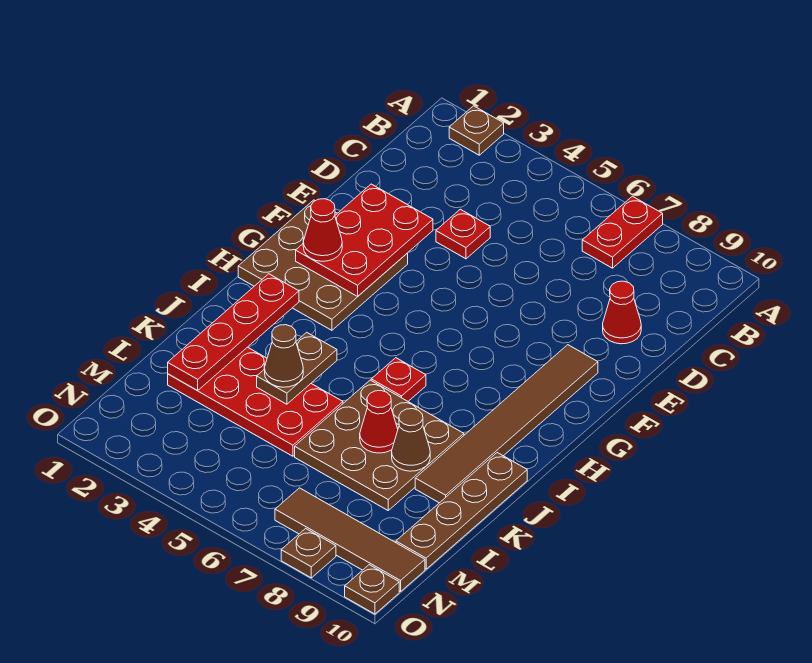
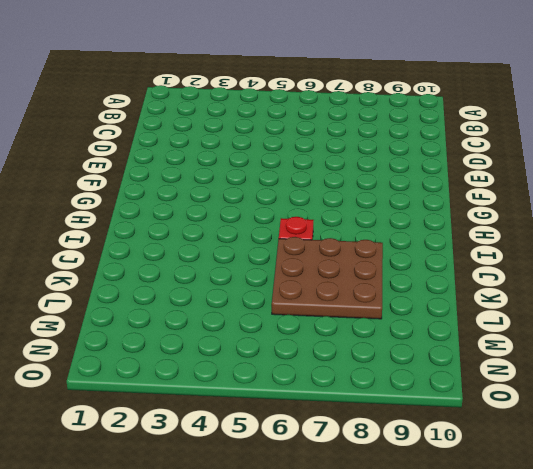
none -> brown 1x1 plate [449,106,504,155]
none -> red 1x2 plate [582,196,663,268]
none -> red 1x1 plate [436,209,490,259]

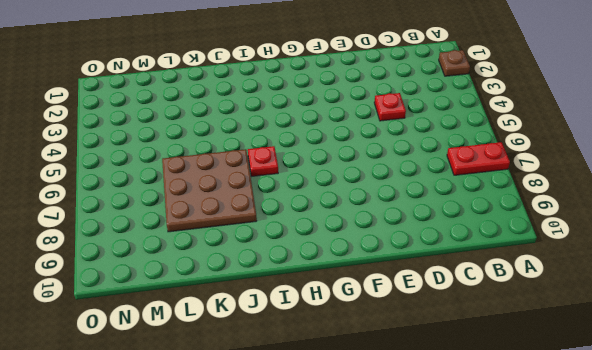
none -> red 1x1 cone [603,281,641,344]
none -> brown 3x3 plate [238,200,408,330]
none -> brown 1x6 tile [415,345,598,503]

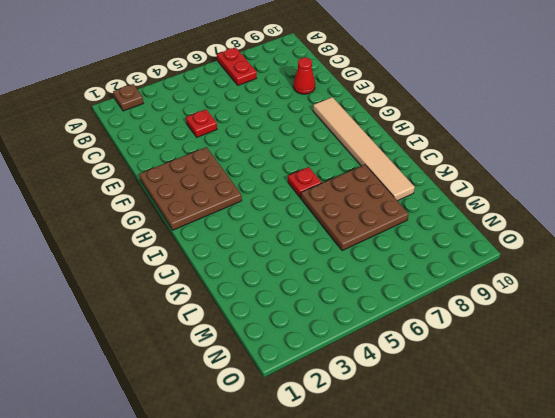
tan 1x6 tile [313,97,415,201] -> brown 1x6 tile [415,345,598,503]
none -> brown 1x4 plate [396,453,527,569]
none -> red 2x4 plate [168,347,343,456]
none -> brown 1x4 tile [275,488,425,592]

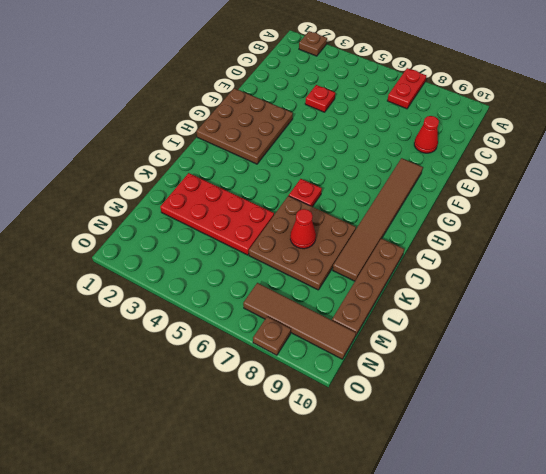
none -> brown 1x1 plate [345,565,399,614]
none -> red 2x3 plate [296,184,433,296]
none -> red 1x4 plate [168,274,299,391]

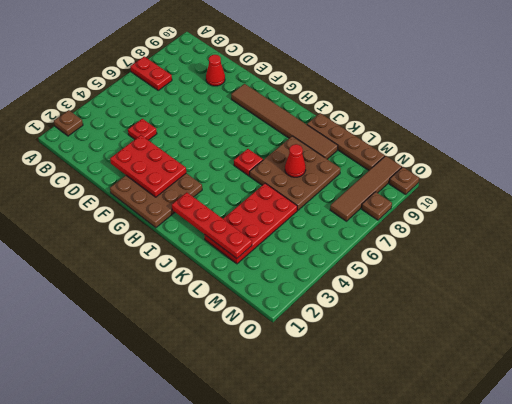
none -> brown 1x2 plate [257,332,337,404]
none -> brown 1x1 cone [392,409,430,471]
none -> red 1x1 cone [303,199,342,261]

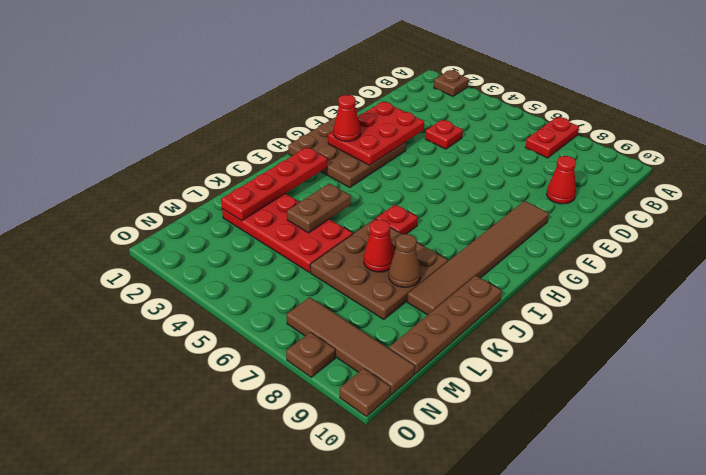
none -> brown 1x1 cone [265,325,303,387]

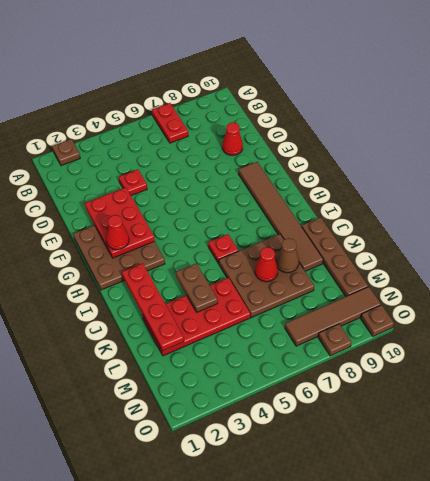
none -> brown 1x1 cone [265,325,303,387]

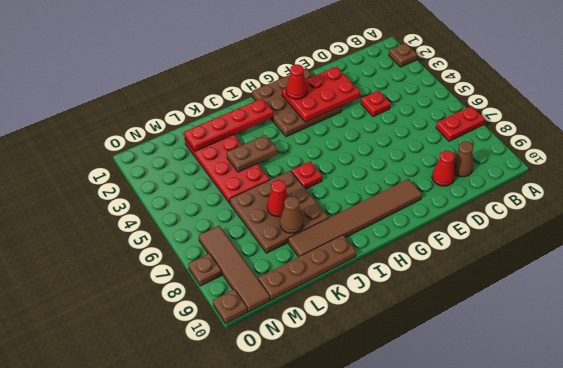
brown 1x1 cone [454,141,473,177] -> brown 1x1 cone moved to [265,325,303,387]

